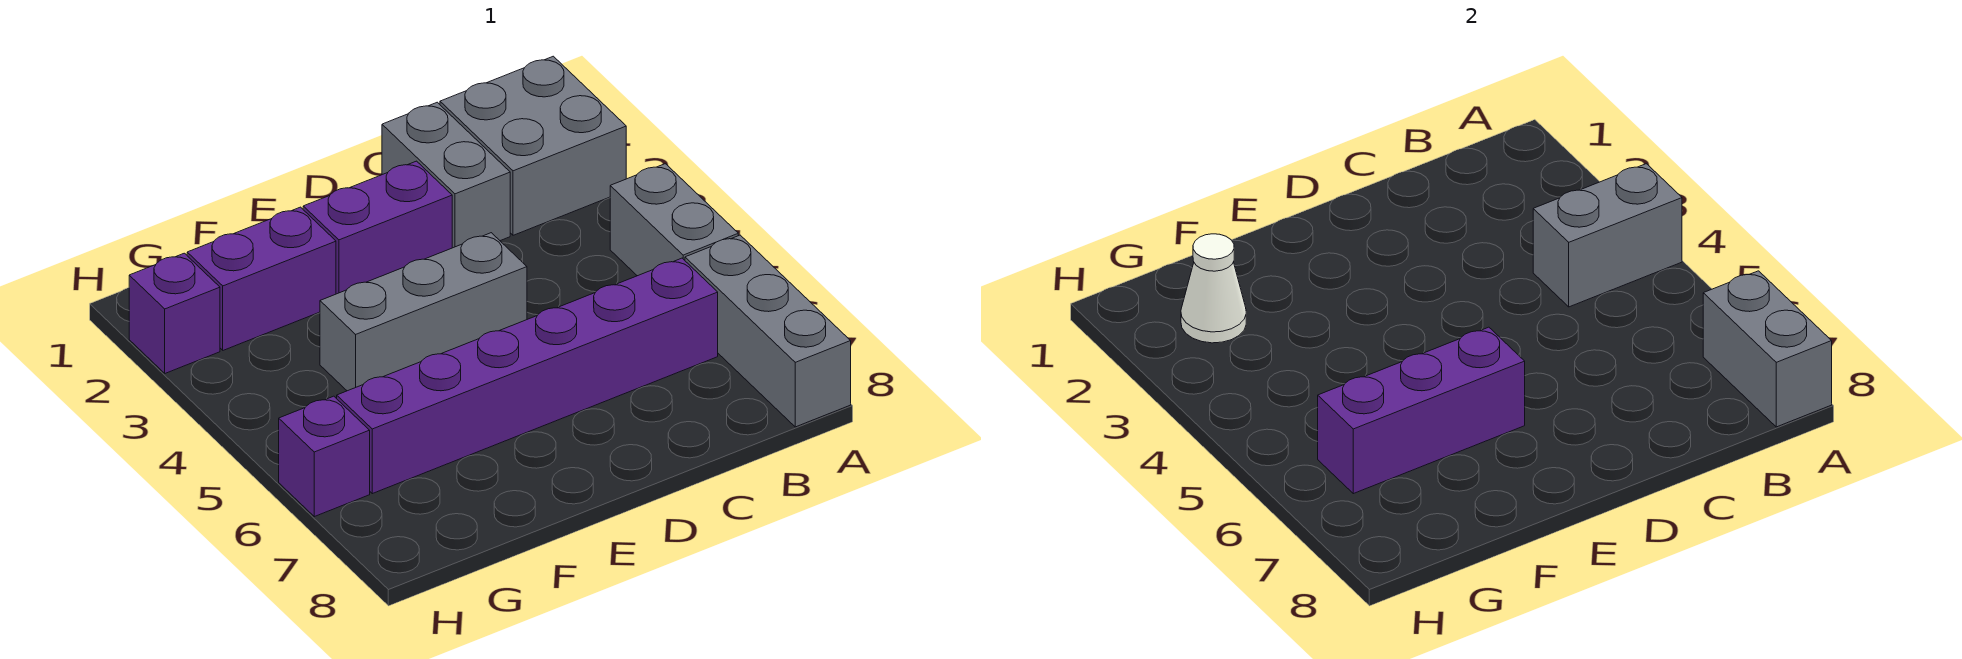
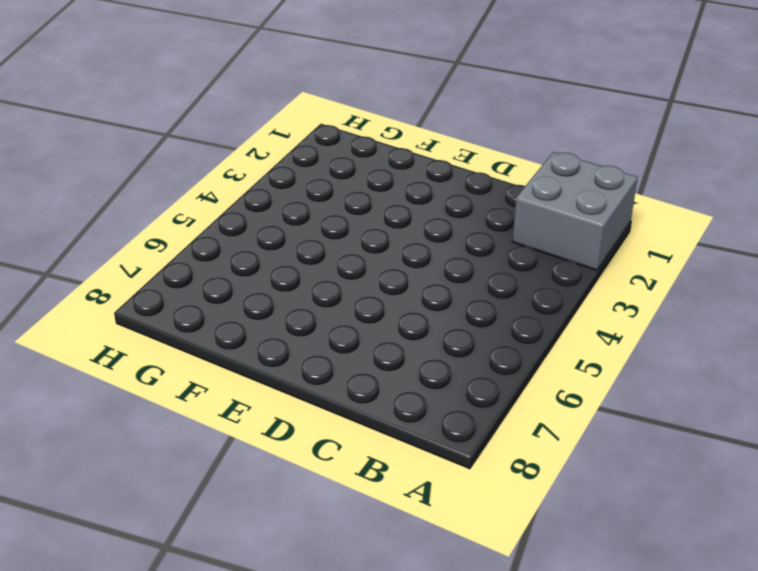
none -> grey 1x2 brick [610,164,738,276]
none -> grey 1x3 brick [685,235,851,427]
none -> purple 1x6 brick [337,258,718,494]

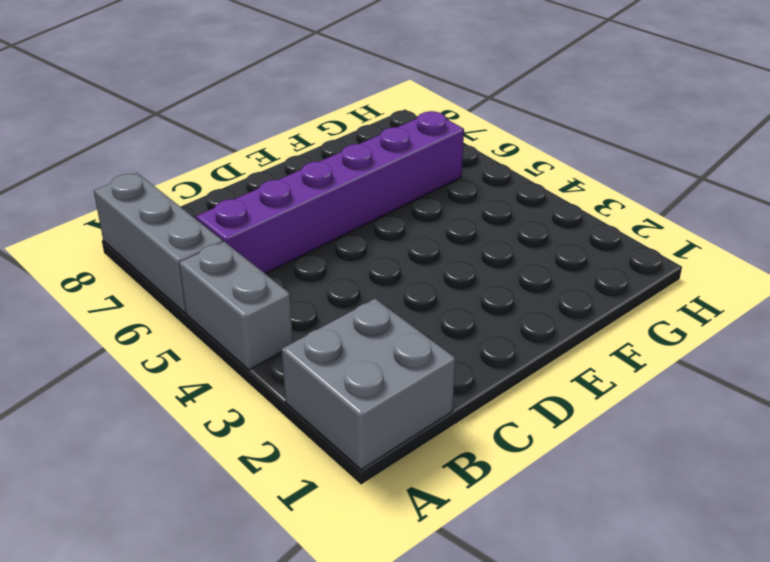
none -> grey 1x2 brick [382,102,510,248]
none -> purple 1x2 brick [303,161,452,294]
none -> grey 1x3 brick [320,233,527,391]

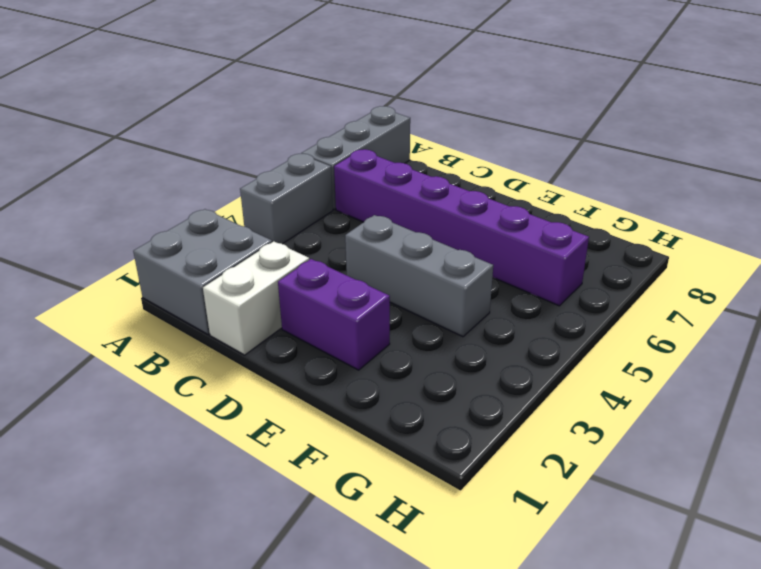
white 1x2 brick [203,241,309,355] -> grey 1x2 brick [382,102,510,248]
none -> purple 1x2 brick [187,207,336,350]
none -> purple 1x1 brick [129,253,220,373]
none -> purple 1x1 brick [279,396,370,517]

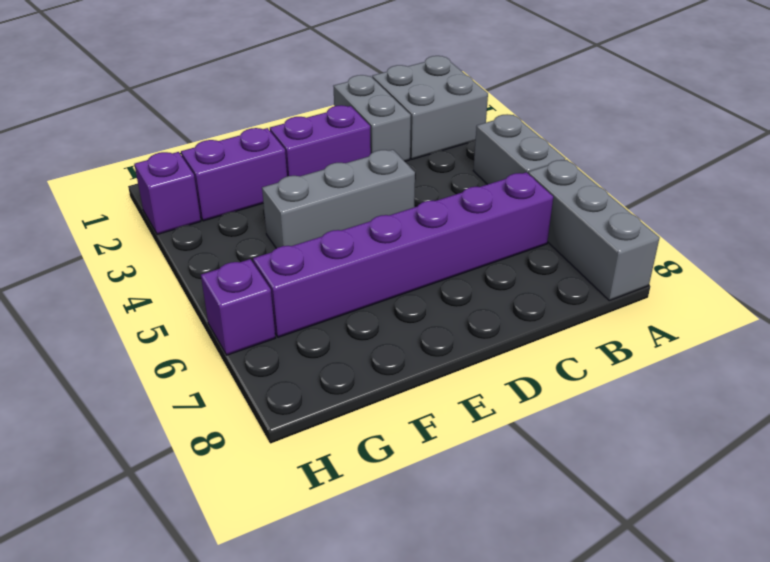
none -> grey 1x2 brick [1533,164,1682,307]
none -> grey 1x2 brick [1703,271,1832,427]
none -> purple 1x3 brick [1318,327,1525,494]

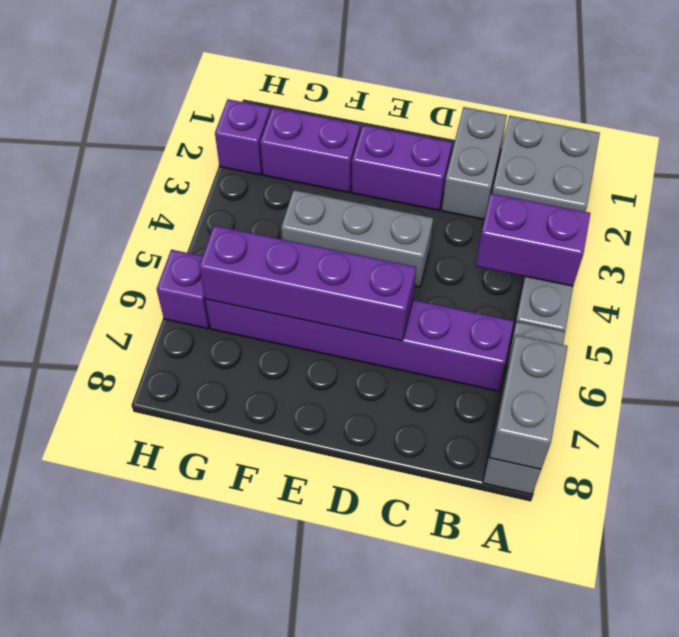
purple 1x2 brick [476,193,590,286] -> grey 1x2 brick [1533,164,1682,307]
purple 1x4 brick [199,226,416,341] -> purple 1x3 brick [1318,327,1525,494]
none -> white 1x1 cone [1181,234,1246,343]

